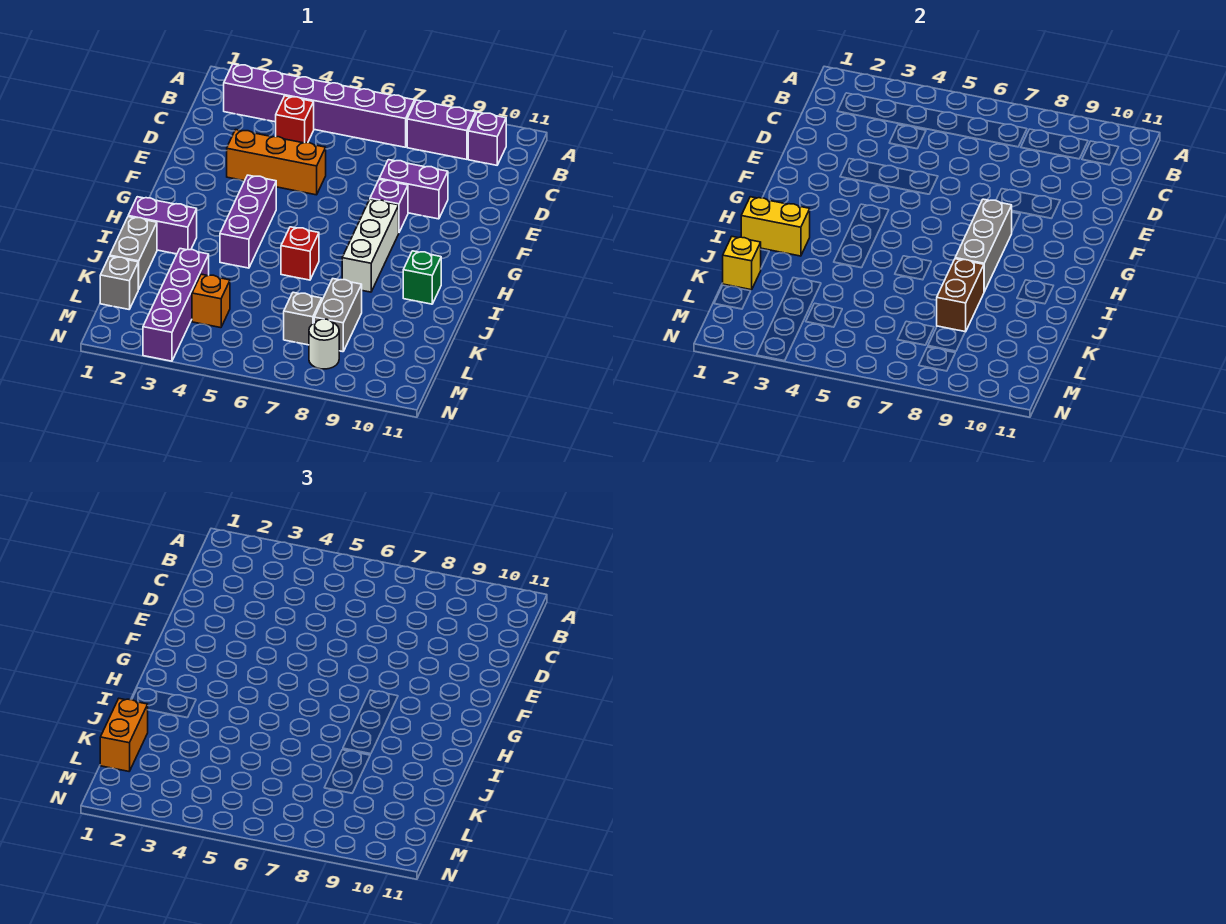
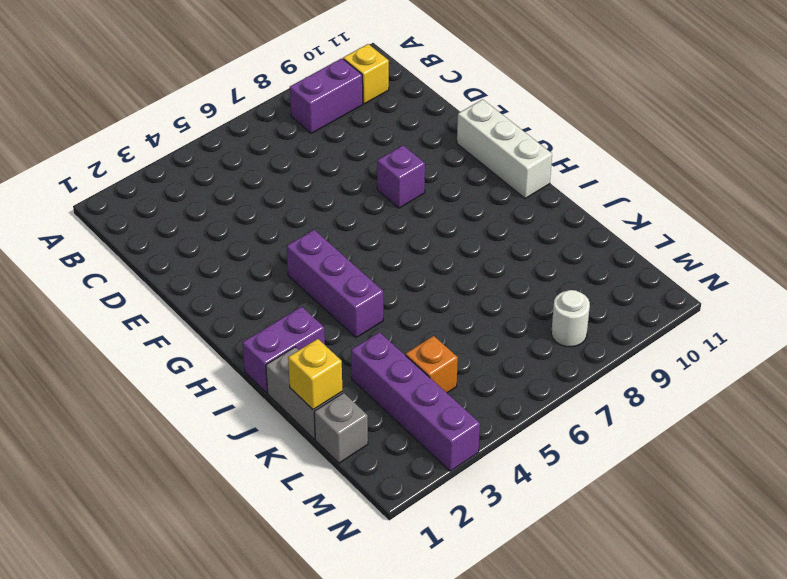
yellow 1x1 brick [343,44,389,104] -> purple 1x1 brick [468,112,506,165]
white 1x3 brick [457,99,552,198] -> white 1x3 brick moved to [342,199,399,292]
none -> purple 1x6 brick [224,64,415,147]
none -> red 1x1 brick [276,96,314,143]
none -> orange 1x3 brick [227,130,326,195]

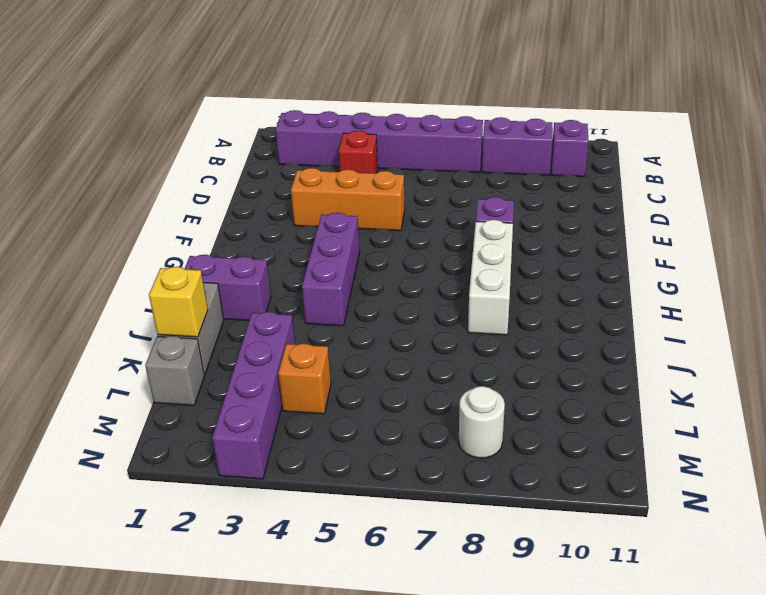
none -> purple 1x2 brick [379,160,448,219]
none -> red 1x1 brick [281,227,319,280]
none -> green 1x1 brick [403,251,441,304]

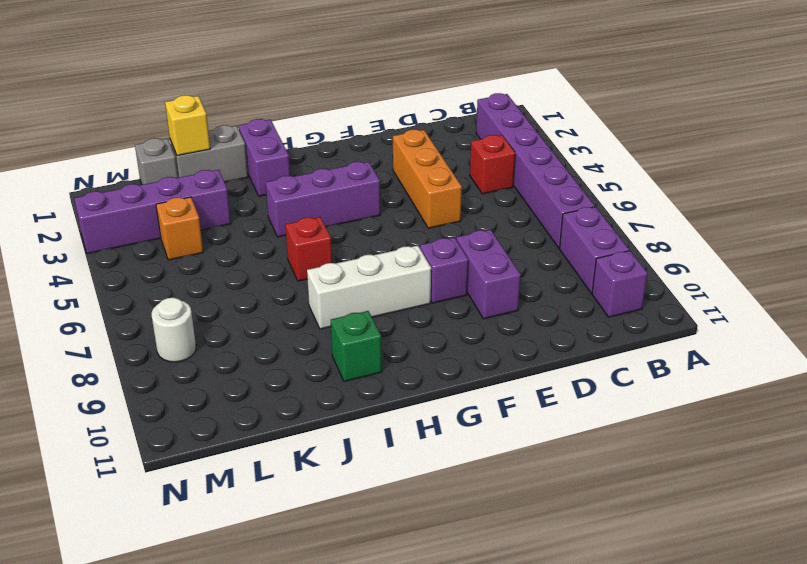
none -> grey 1x2 brick [314,279,362,352]
none -> grey 1x1 brick [284,292,322,345]
none -> grey 1x3 brick [955,199,1012,292]

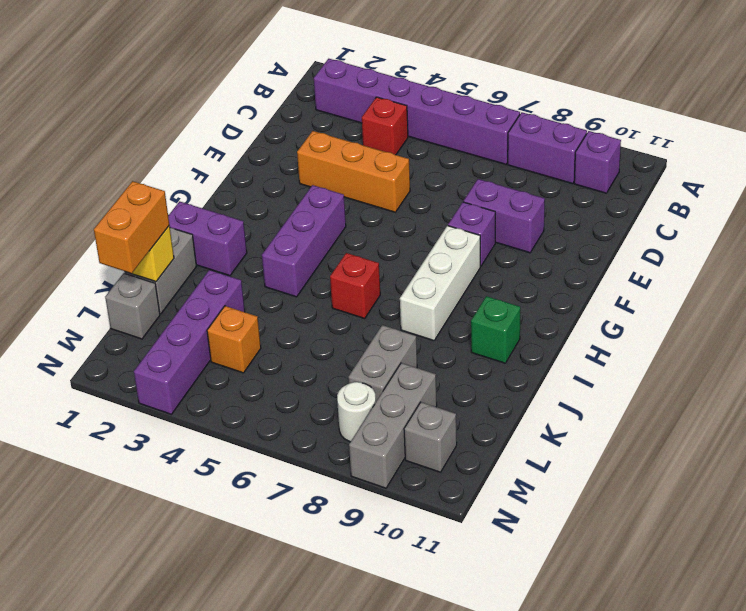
grey 1x3 brick [349,363,437,488] -> grey 1x3 brick moved to [955,199,1012,292]
grey 1x1 brick [404,402,457,472] -> grey 1x1 brick moved to [284,292,322,345]
none -> yellow 1x2 brick [741,197,810,256]
none -> brown 1x2 brick [937,259,984,332]

